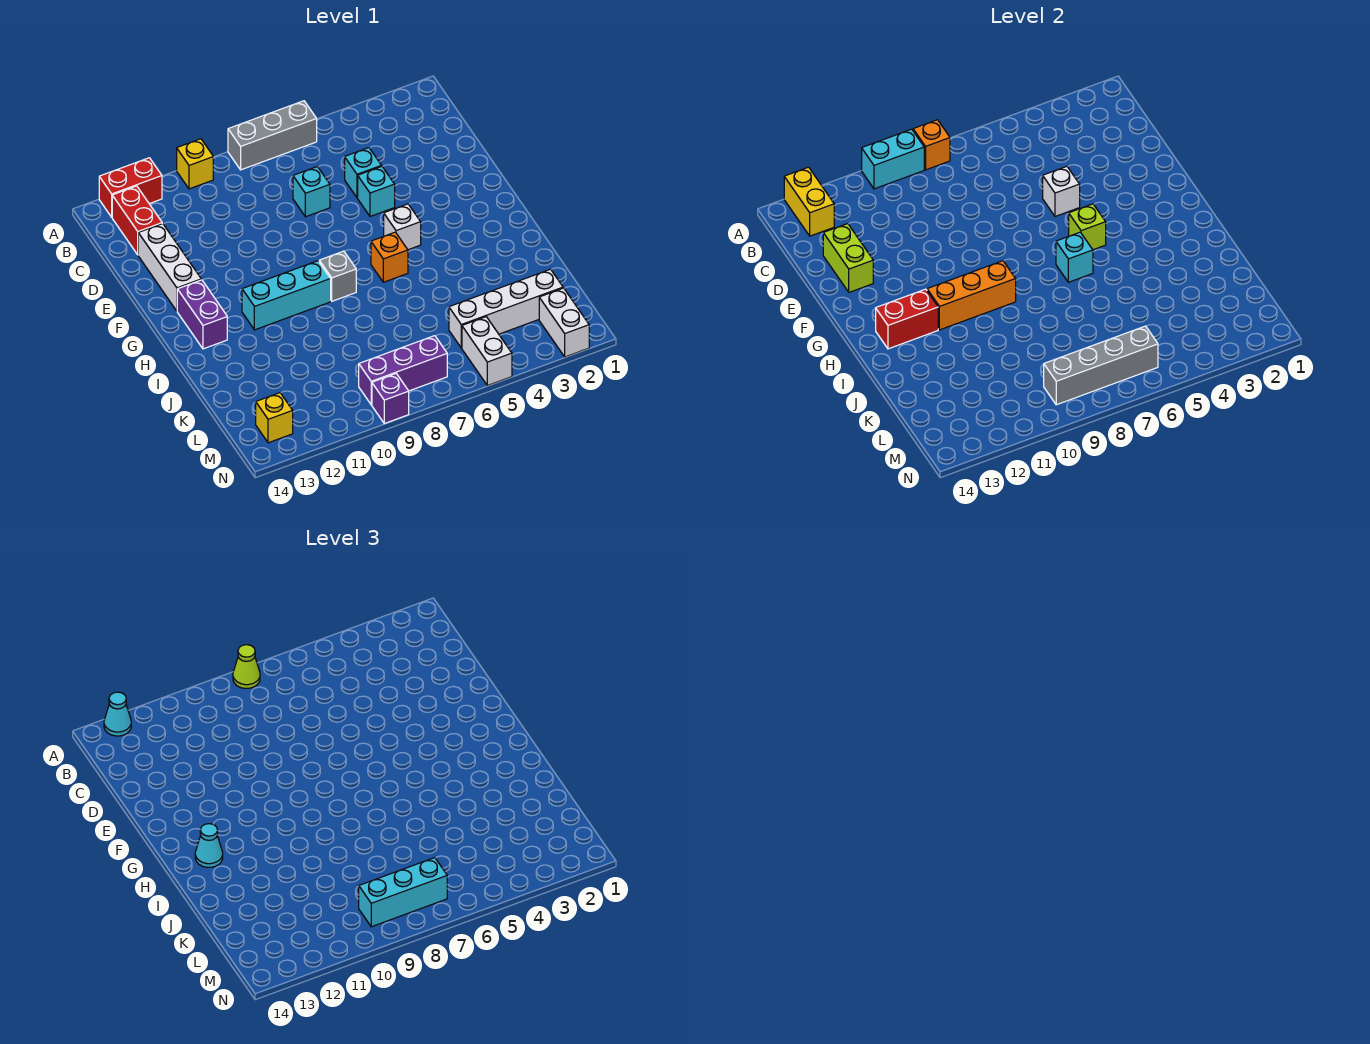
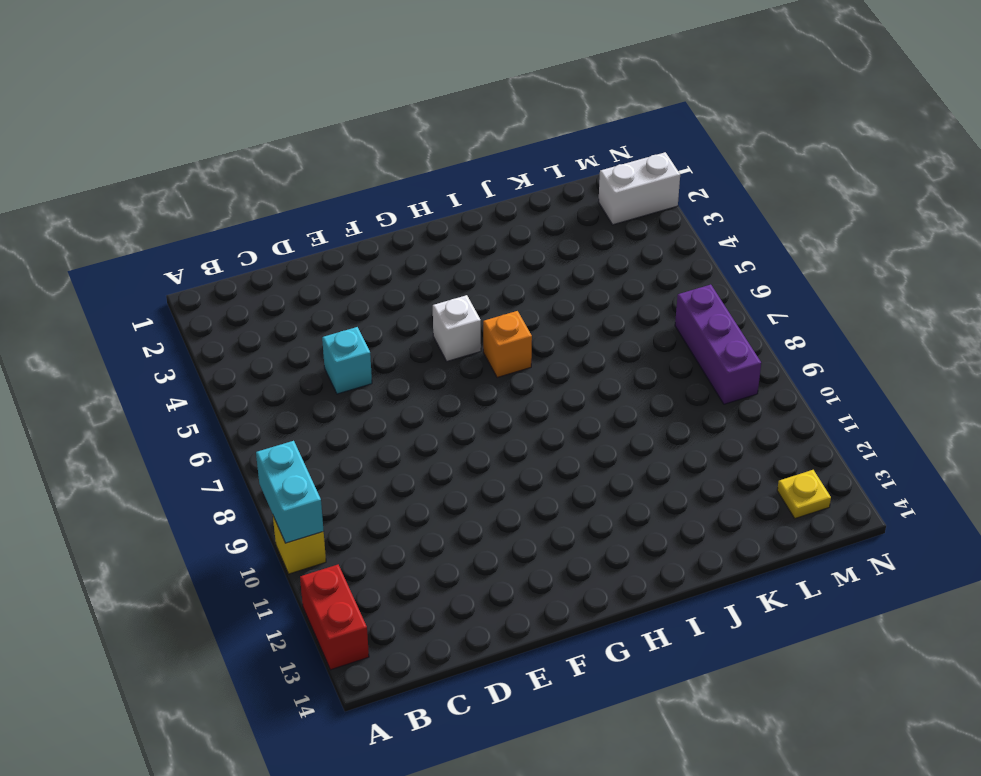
yellow 1x1 plate [777,470,831,518] -> yellow 1x1 brick [256,393,293,443]
none -> grey 1x3 brick [228,101,317,170]
none -> red 1x2 brick [112,186,162,255]
none -> cyan 1x1 brick [293,167,330,217]
none -> white 1x3 brick [138,224,201,311]

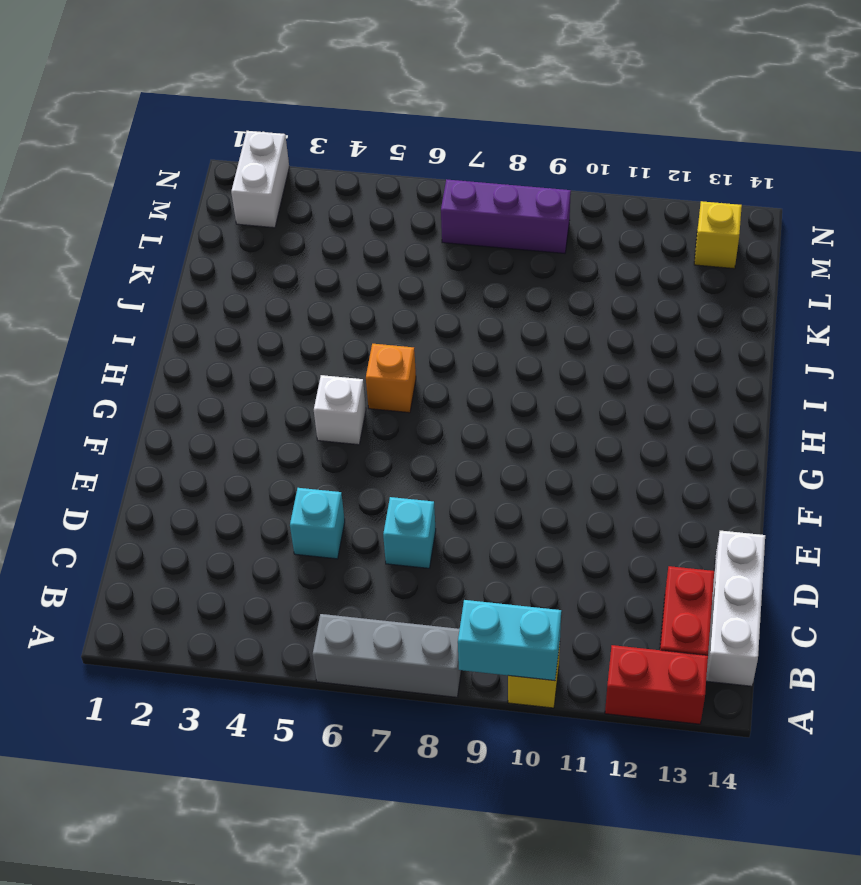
white 1x3 brick [706,531,765,686] -> white 1x3 brick moved to [138,224,201,311]
none -> cyan 1x1 brick [358,166,395,216]
none -> purple 1x2 brick [177,280,227,349]
none -> grey 1x1 brick [319,251,356,301]
none -> cyan 1x3 brick [242,261,331,330]

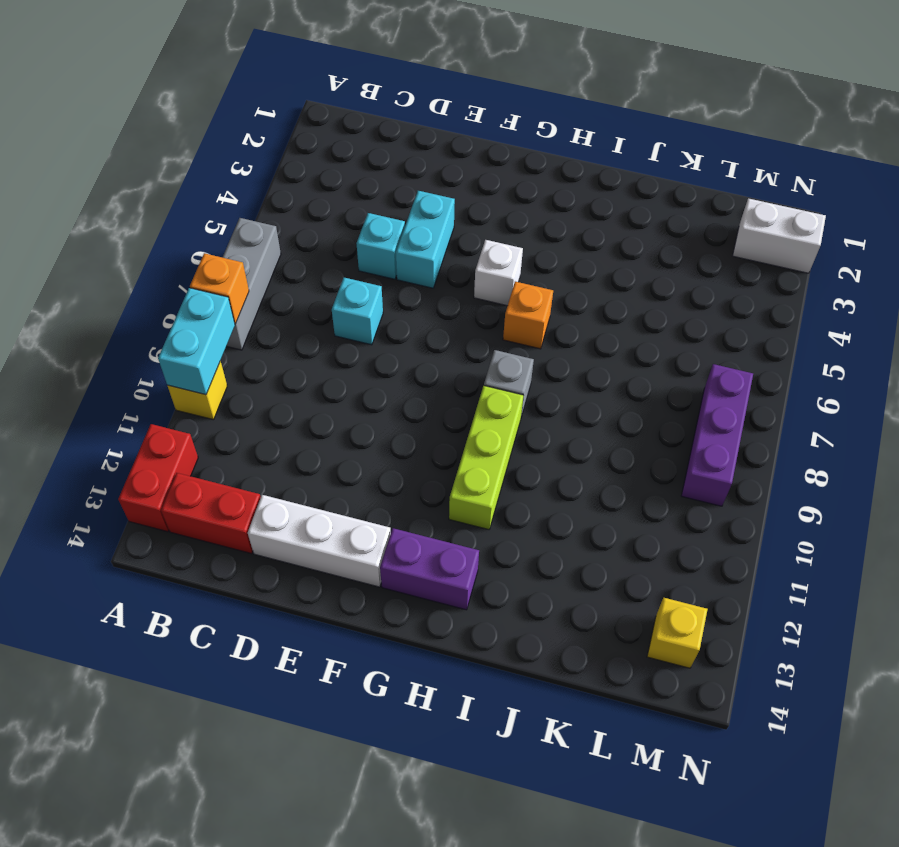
cyan 1x2 brick [396,191,455,288] -> cyan 1x1 brick [358,166,395,216]
lime 1x3 brick [449,386,524,530] -> cyan 1x3 brick [242,261,331,330]
none -> white 1x4 brick [449,269,563,348]
none -> white 1x2 brick [462,317,512,386]
none -> purple 1x1 brick [372,374,409,423]
none -> yellow 1x2 brick [784,167,834,236]

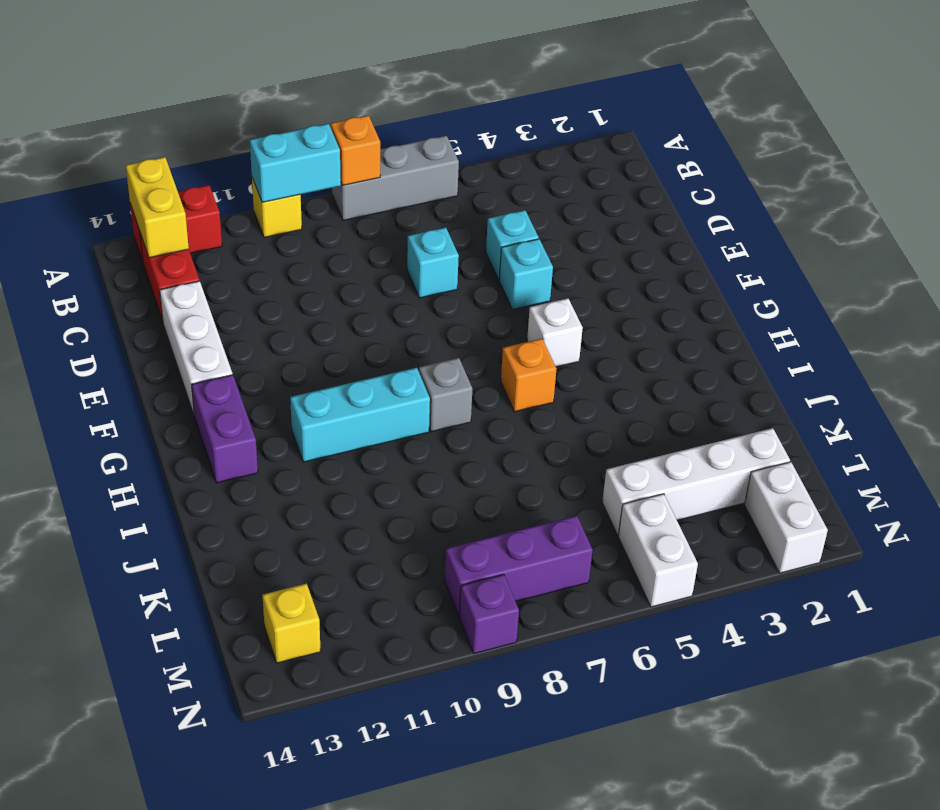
none -> lime 1x2 brick [823,224,873,292]
none -> white 1x1 brick [1043,166,1080,216]
none -> lime 1x1 brick [1069,204,1106,250]
none -> cyan 1x1 brick [1056,232,1093,282]

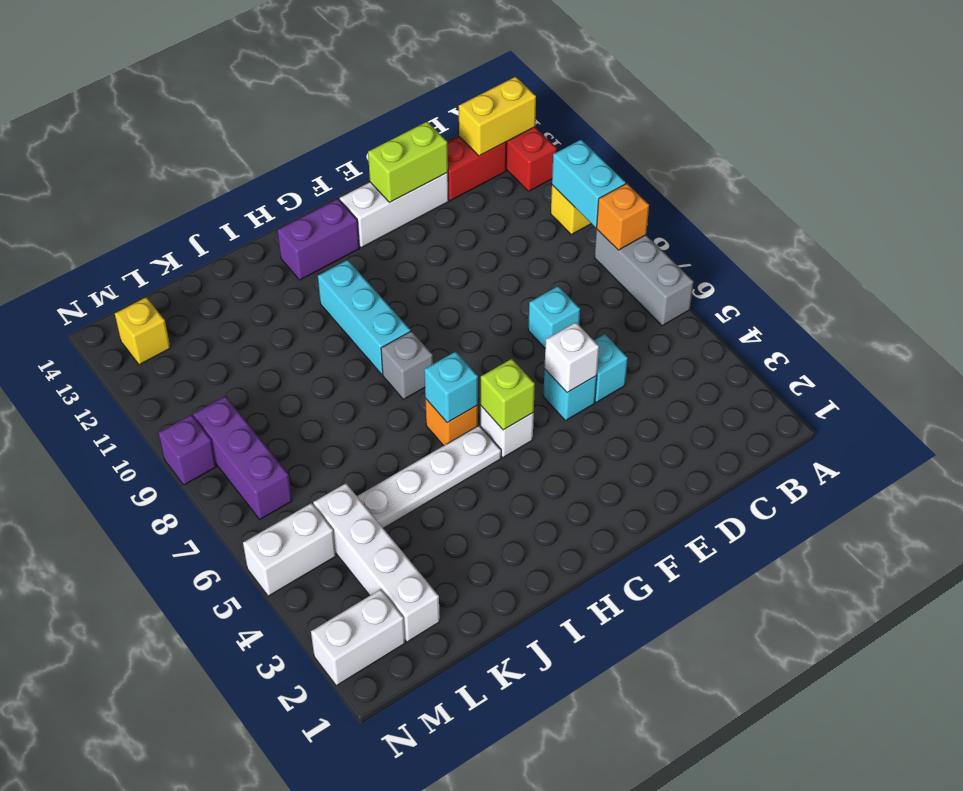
white 1x4 plate [357,426,501,528] -> none
none -> orange 1x3 brick [927,261,1016,330]
none -> red 1x2 brick [876,289,938,349]
none -> grey 1x4 brick [1044,326,1158,405]
none -> lime 1x1 cone [233,645,260,688]

